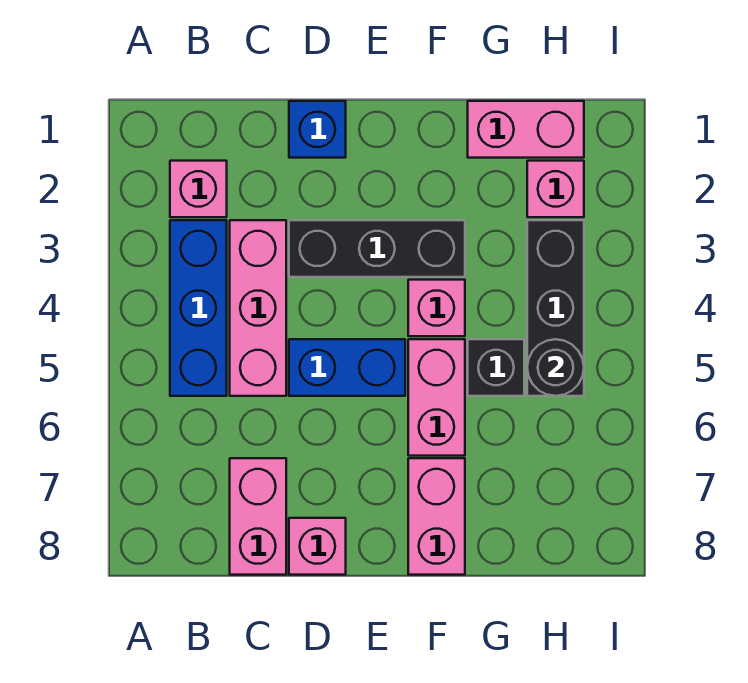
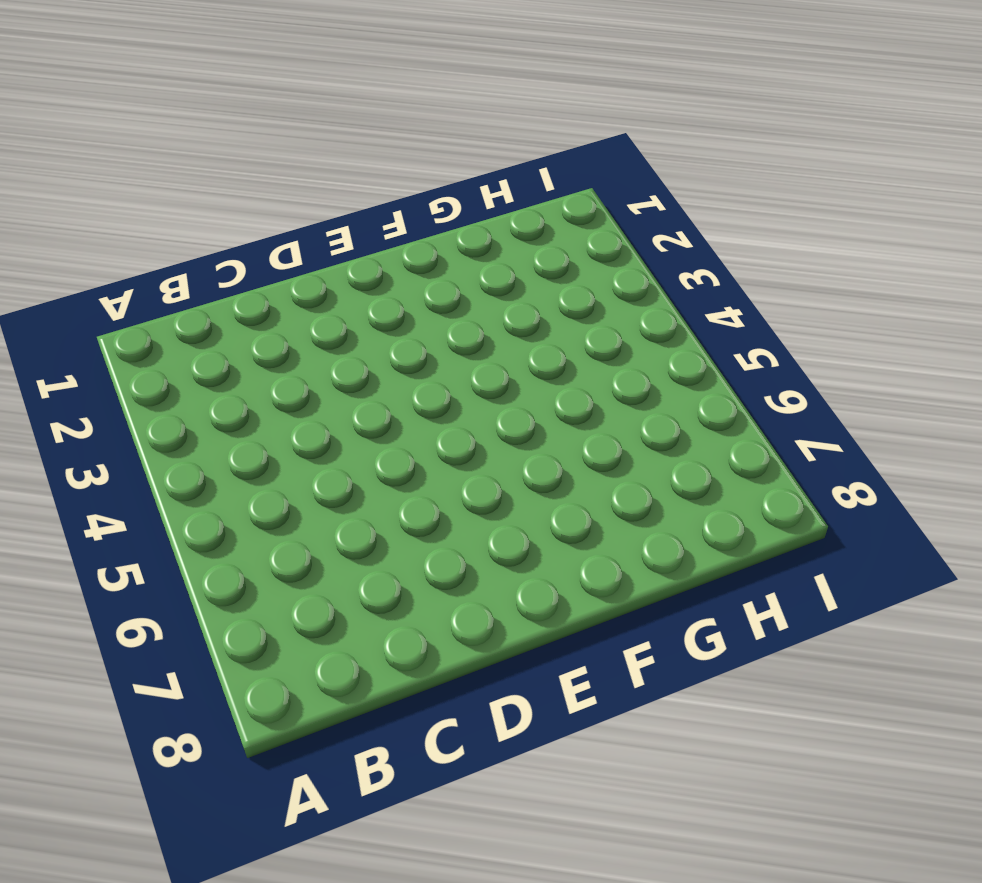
none -> pink 1x1 brick [170,161,227,217]
none -> blue 1x3 brick [170,220,227,396]
none -> pink 1x3 brick [230,220,286,396]

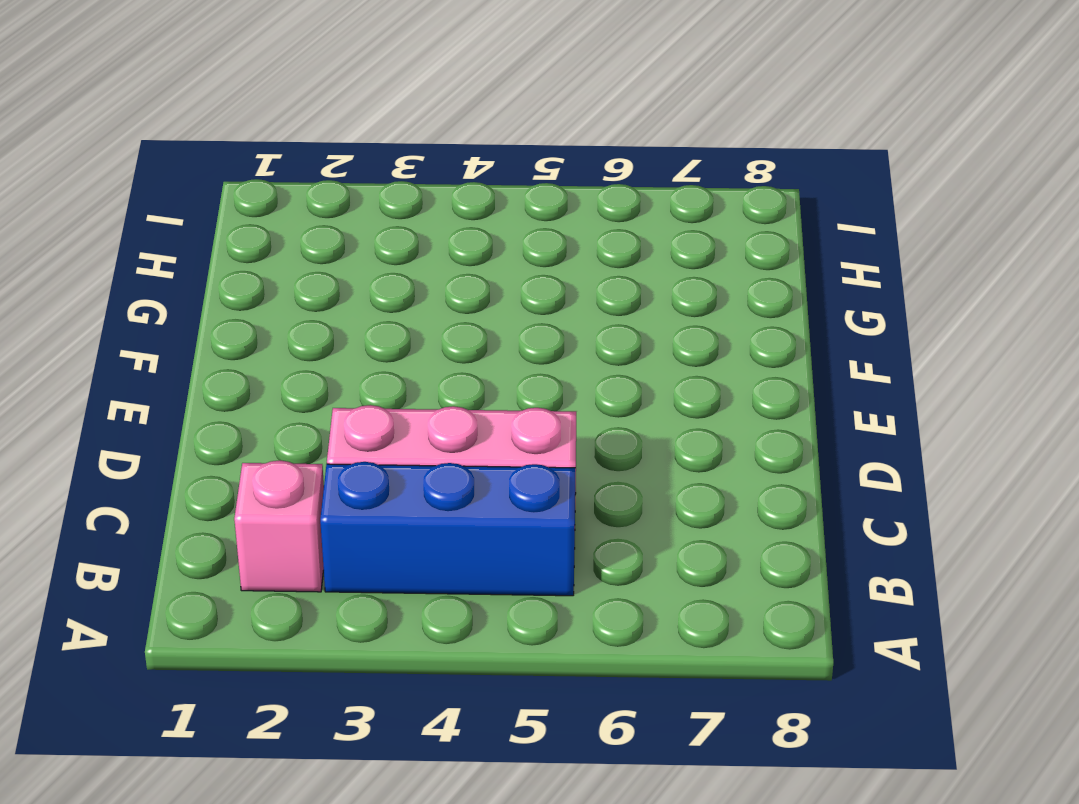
none -> pink 1x2 brick [230,458,286,575]
none -> blue 1x1 brick [289,101,346,158]
none -> black 1x3 brick [289,220,465,277]

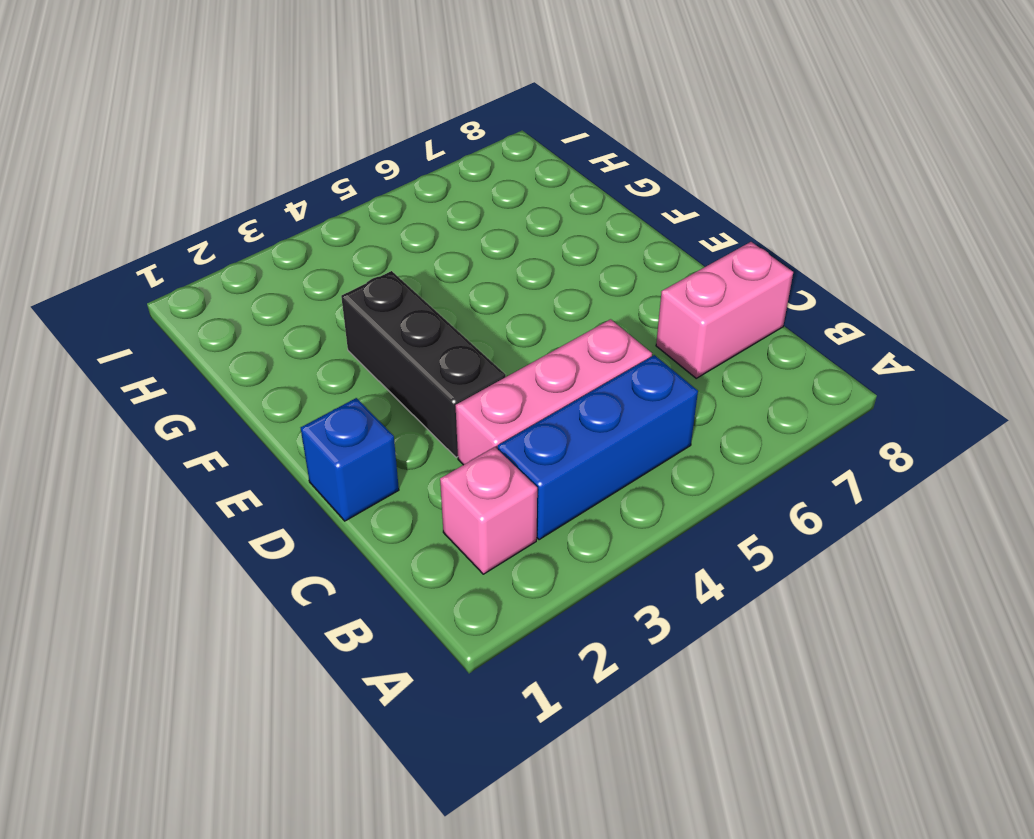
none -> blue 1x2 brick [289,339,405,396]
none -> pink 1x1 brick [289,518,346,575]
none -> pink 1x1 brick [408,280,465,336]

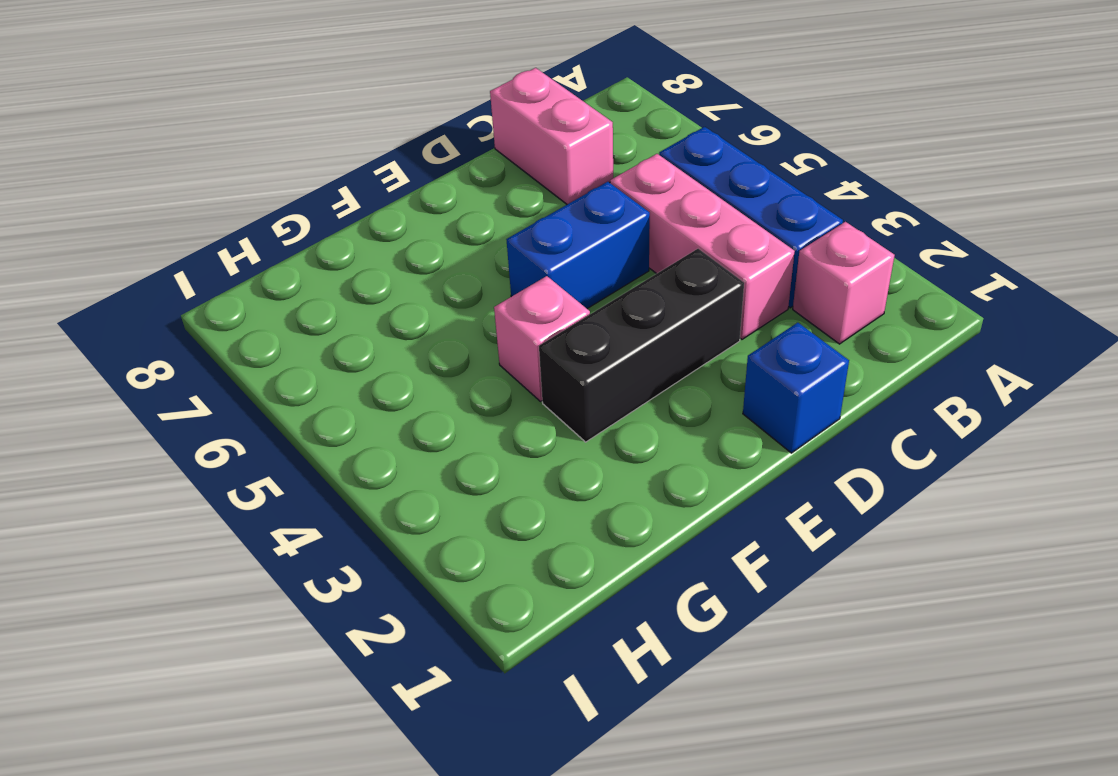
none -> pink 1x1 brick [289,518,346,575]
none -> pink 1x2 brick [408,339,465,456]
none -> pink 1x2 brick [408,458,465,575]

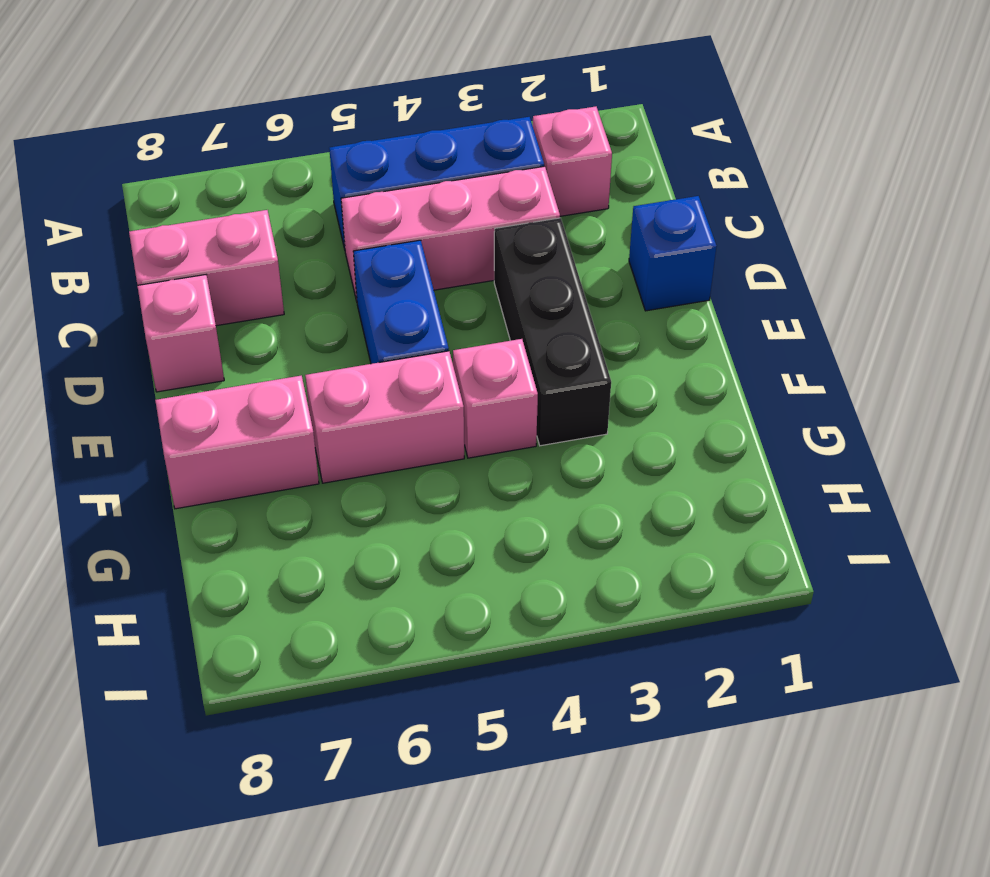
none -> pink 1x2 brick [468,101,584,158]
none -> black 1x1 brick [468,339,524,396]
none -> pink 1x1 brick [527,161,584,217]

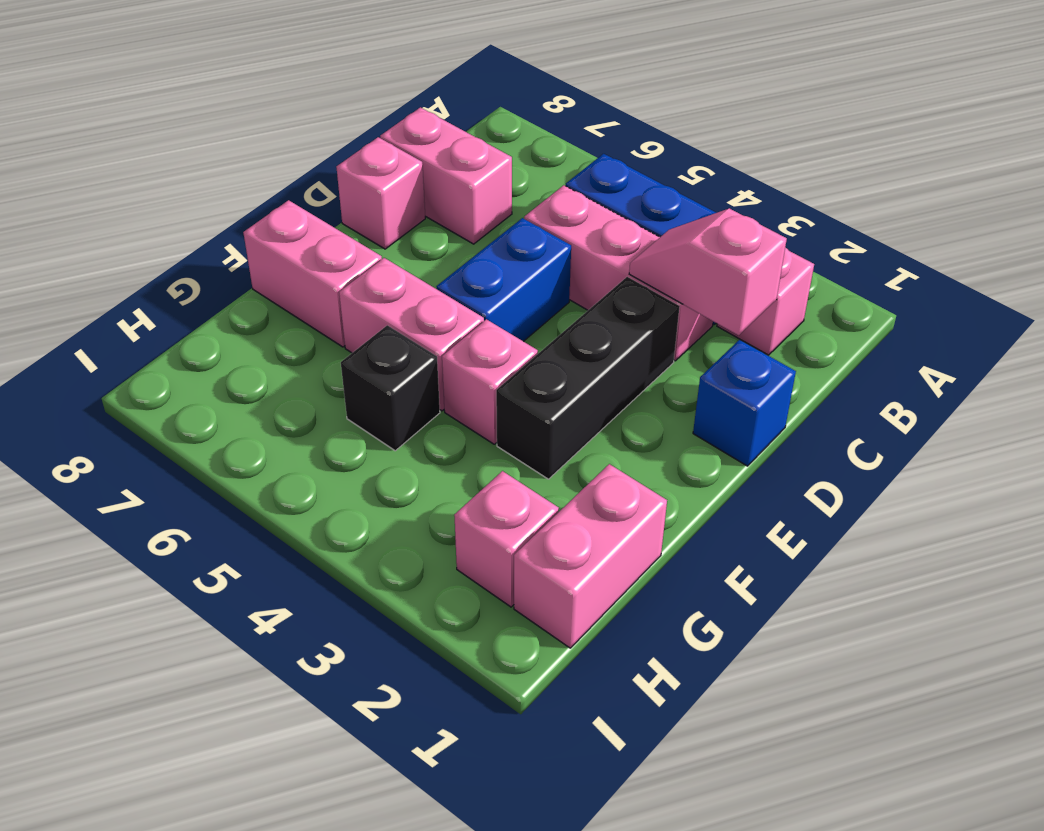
pink 1x2 slope [629,208,787,335] -> none
none -> black 1x3 brick [527,220,584,396]
none -> black 1x1 round brick [527,339,584,396]

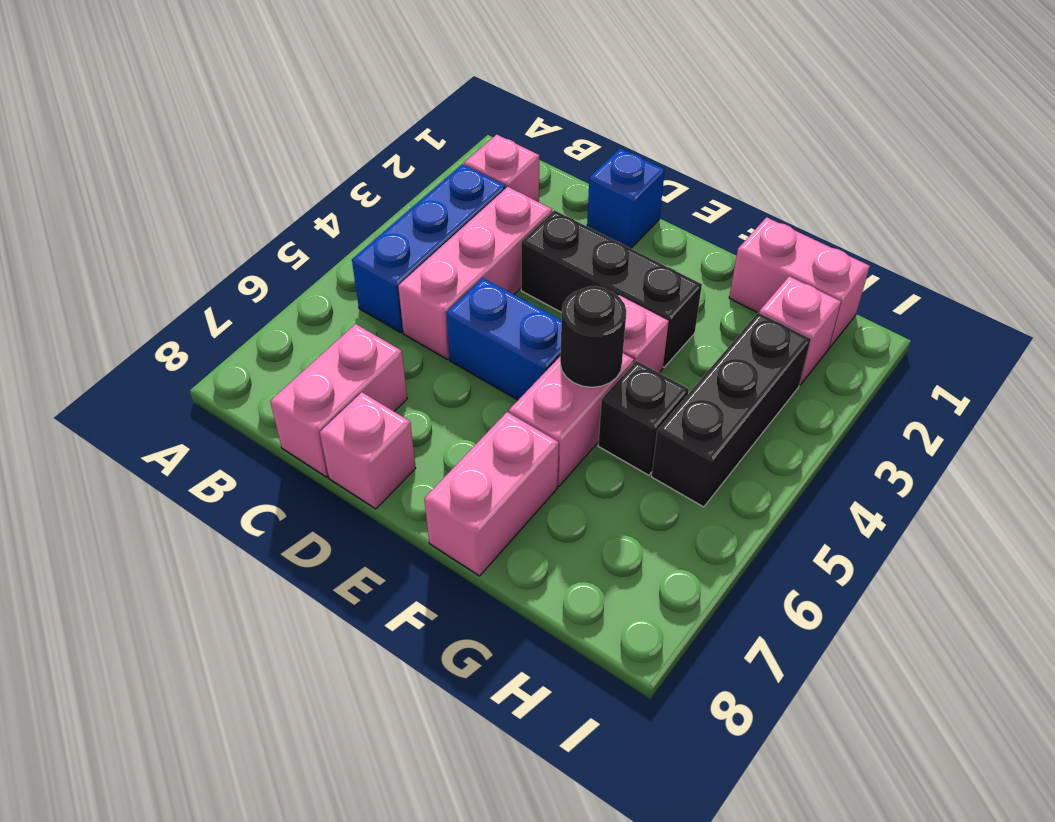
black 1x1 round brick [560,286,626,387] -> black 1x1 round brick moved to [527,339,584,396]

